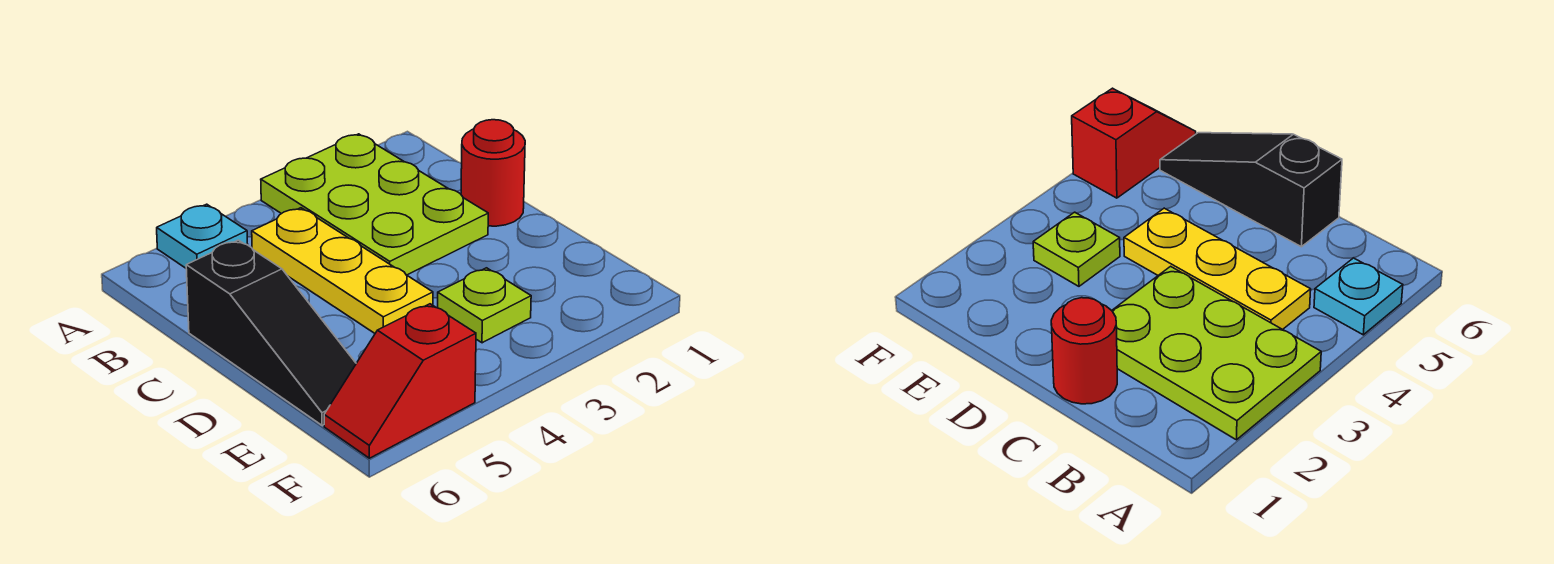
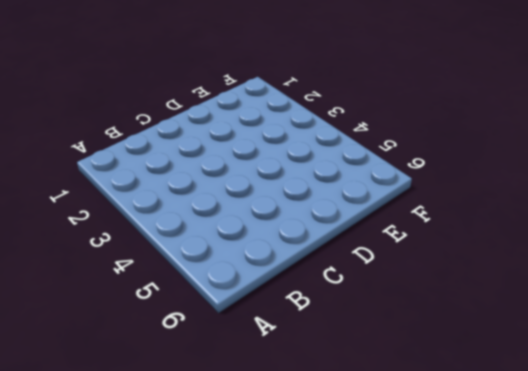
none -> lime 2x3 plate [261,134,488,275]
none -> cyan 1x1 plate [157,204,248,268]

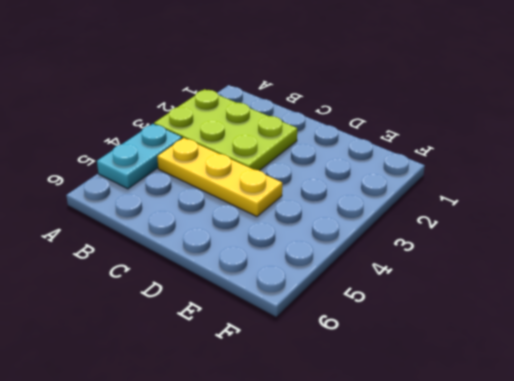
cyan 1x2 plate [97,124,182,189] -> cyan 1x1 plate [157,204,248,268]
none -> red 1x1 round brick [461,120,525,226]
none -> black 1x3 slope [186,240,356,425]

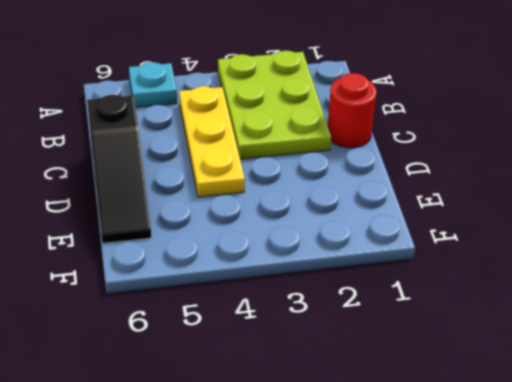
none -> lime 1x1 plate [438,268,531,343]
none -> red 1x2 slope [324,304,476,458]

